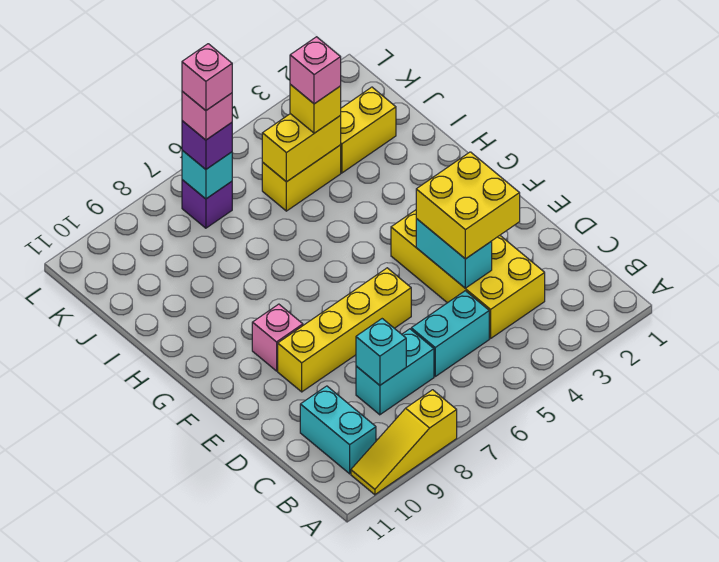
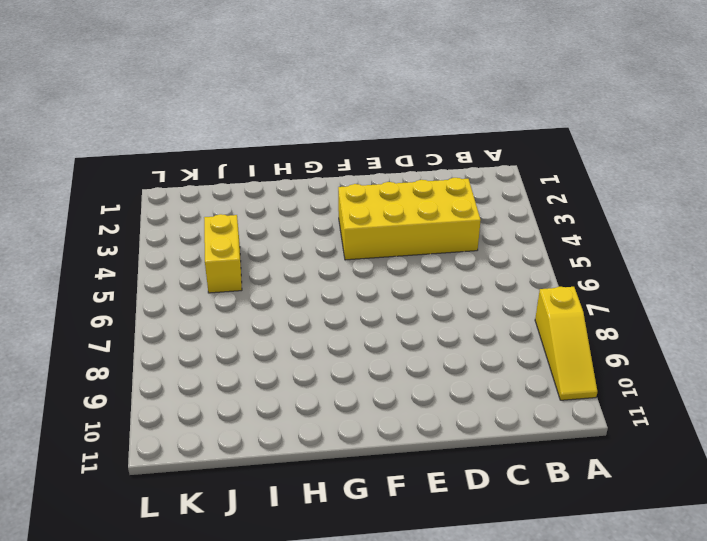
none -> cyan 1x2 brick [300,386,376,474]
none -> cyan 1x2 brick [411,291,489,376]
none -> cyan 1x2 brick [356,329,434,415]

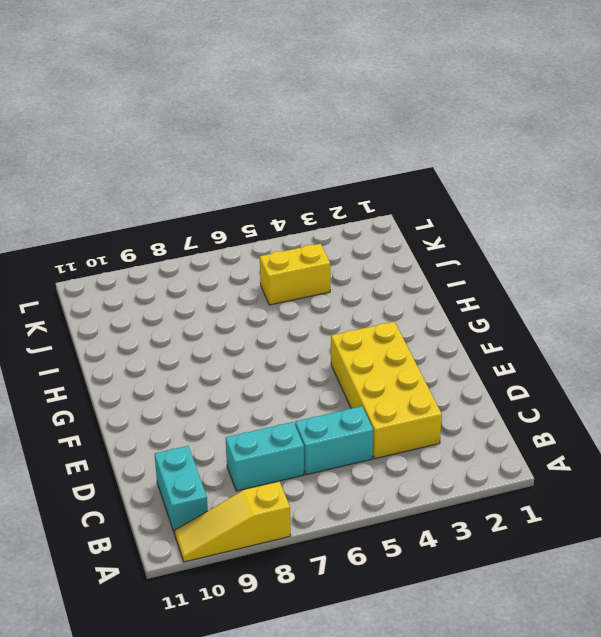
none -> yellow 1x4 brick [278,268,411,392]
none -> pink 1x1 brick [252,304,303,371]
none -> yellow 1x2 brick [340,87,396,173]

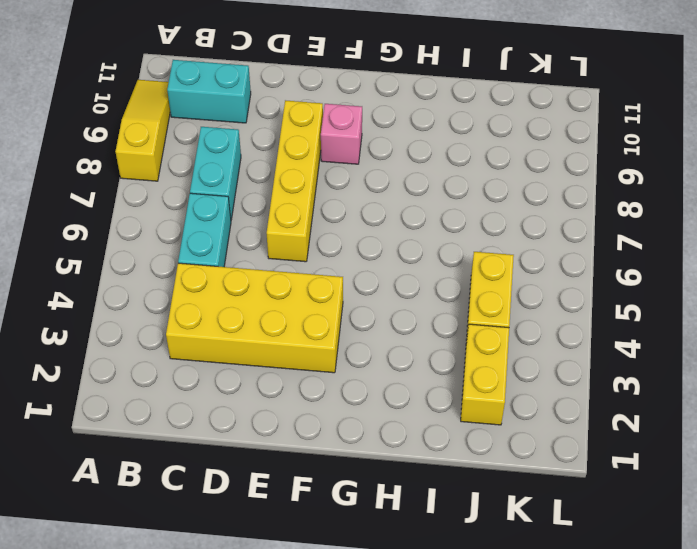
none -> purple 1x1 brick [182,180,232,228]
none -> cyan 1x1 brick [356,319,406,385]
none -> cyan 1x2 brick [416,219,492,288]

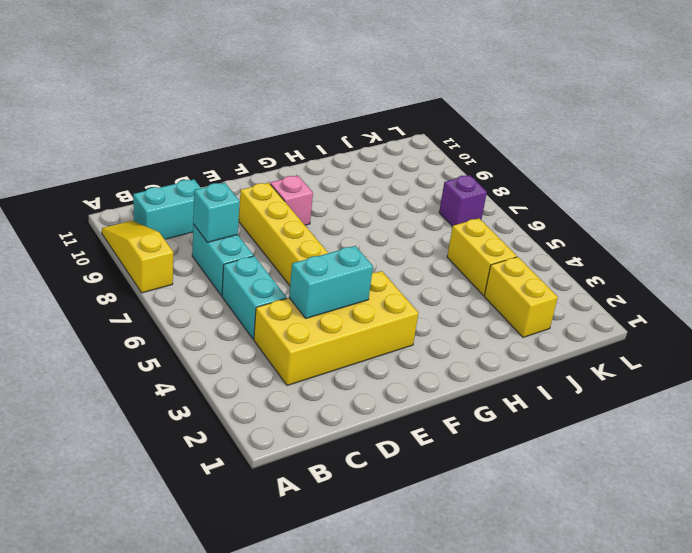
none -> yellow 1x2 brick [262,114,341,182]
none -> cyan 1x1 brick [182,150,232,199]
none -> yellow 2x2 brick [416,152,520,259]

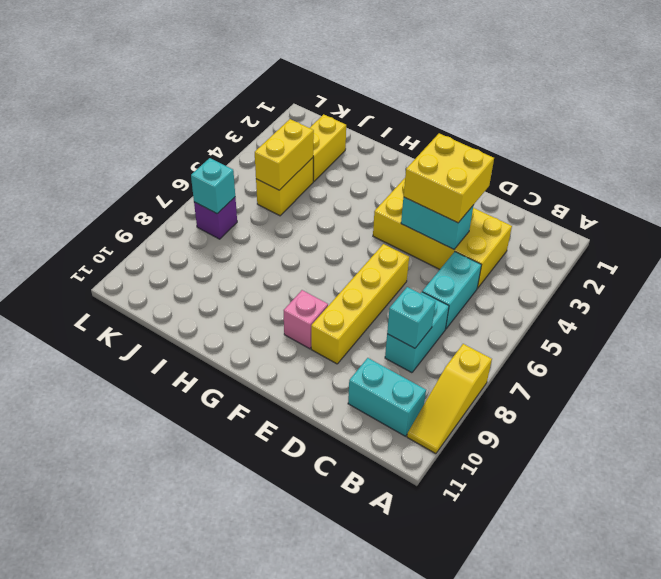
none -> yellow 1x1 brick [290,85,341,133]
none -> purple 1x1 brick [182,121,232,169]
none -> pink 1x1 brick [290,37,341,104]

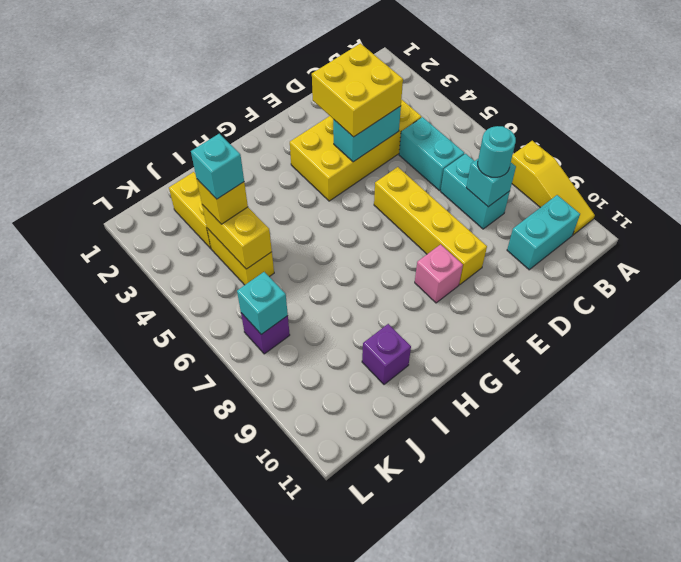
cyan 1x1 round brick [478,126,516,177] -> none
purple 1x1 brick [362,324,411,384] -> purple 1x1 brick moved to [182,121,232,169]
cyan 1x1 brick [191,134,244,199] -> pink 1x1 brick [290,37,341,104]
none -> pink 1x1 brick [182,91,232,140]
none -> pink 1x1 brick [182,44,232,110]

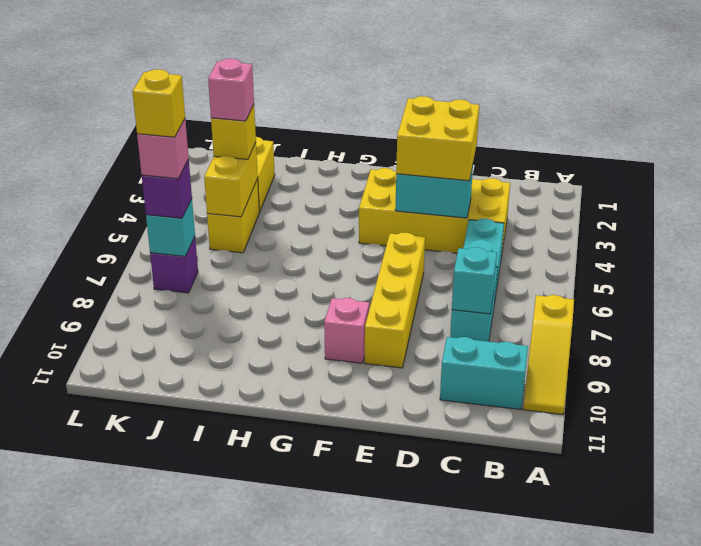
yellow 1x1 brick [132,69,185,137] -> pink 1x1 brick [182,44,232,110]

